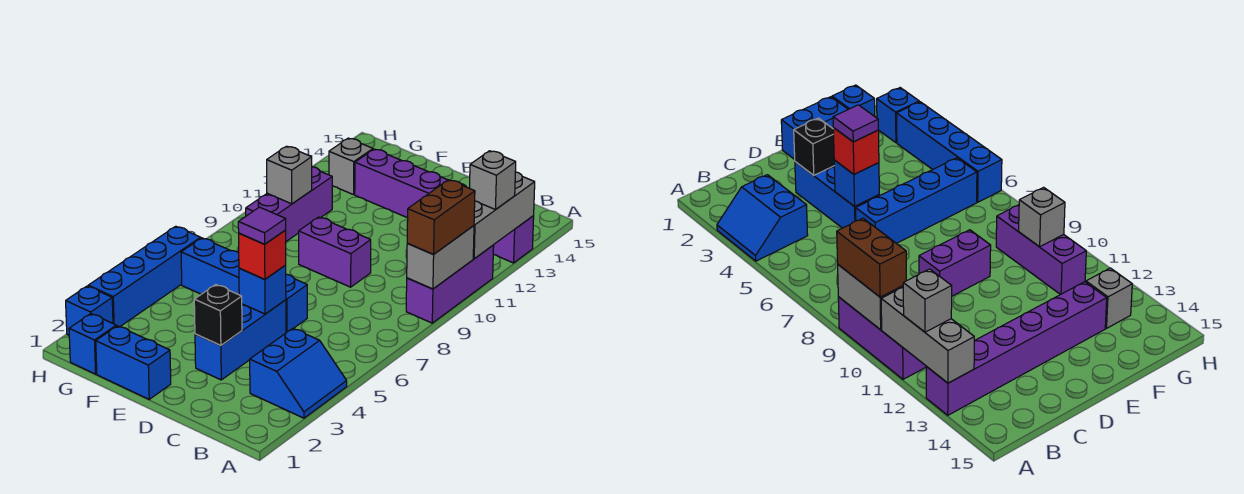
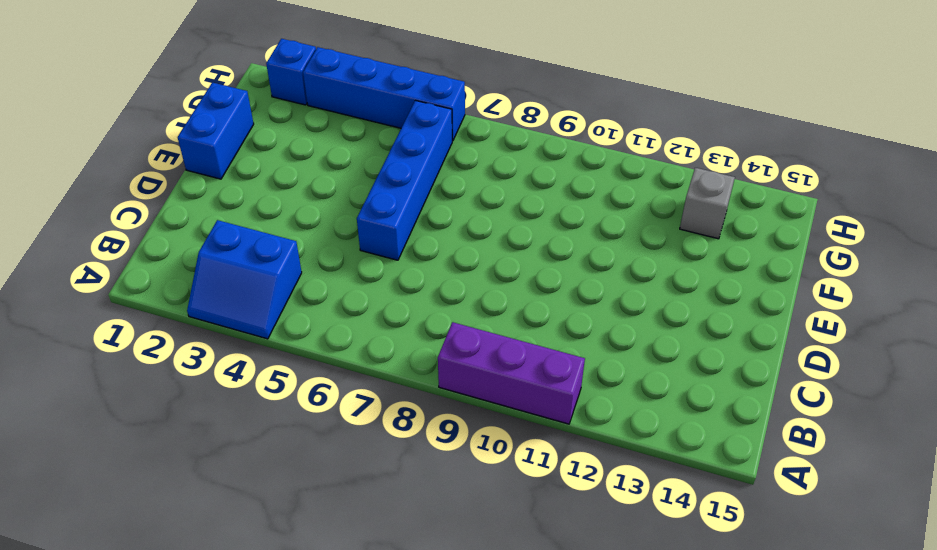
none -> purple 1x6 brick [355,149,534,263]
none -> blue 1x3 brick [195,300,286,380]
none -> purple 1x2 brick [299,217,371,287]

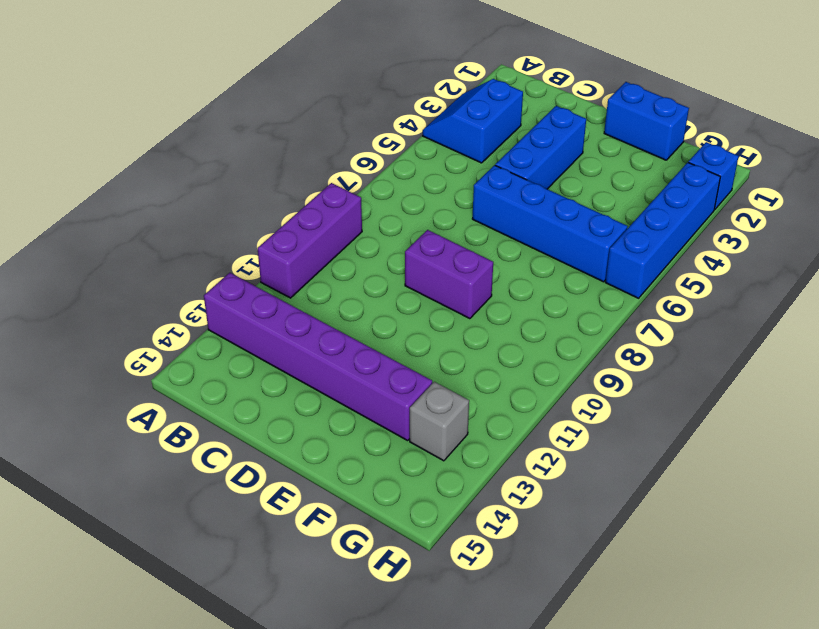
none -> blue 1x1 brick [69,314,116,374]
none -> purple 1x3 brick [246,167,332,241]
none -> grey 1x2 brick [407,226,474,289]

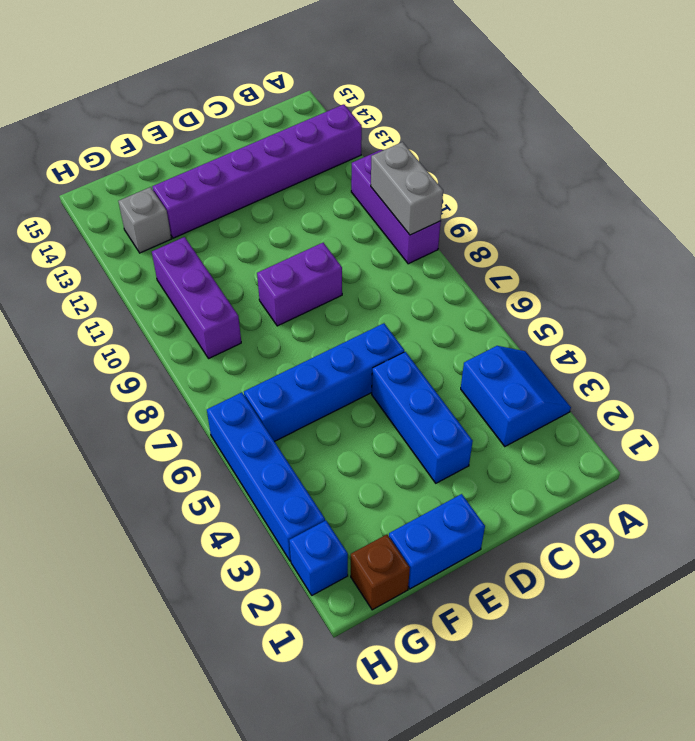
brown 1x1 brick [351,535,410,610] -> blue 1x1 brick [69,314,116,374]
none -> grey 1x3 brick [473,172,535,259]
none -> black 1x1 brick [194,285,242,346]
none -> blue 1x1 brick [239,265,286,314]

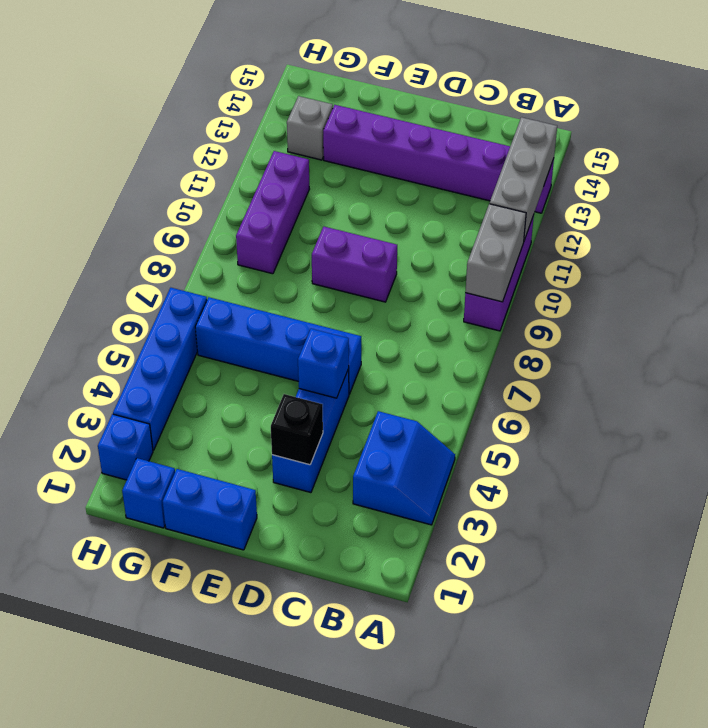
none -> grey 1x1 brick [267,146,312,204]
none -> brown 1x2 brick [407,180,475,254]
none -> grey 1x1 brick [470,151,516,209]

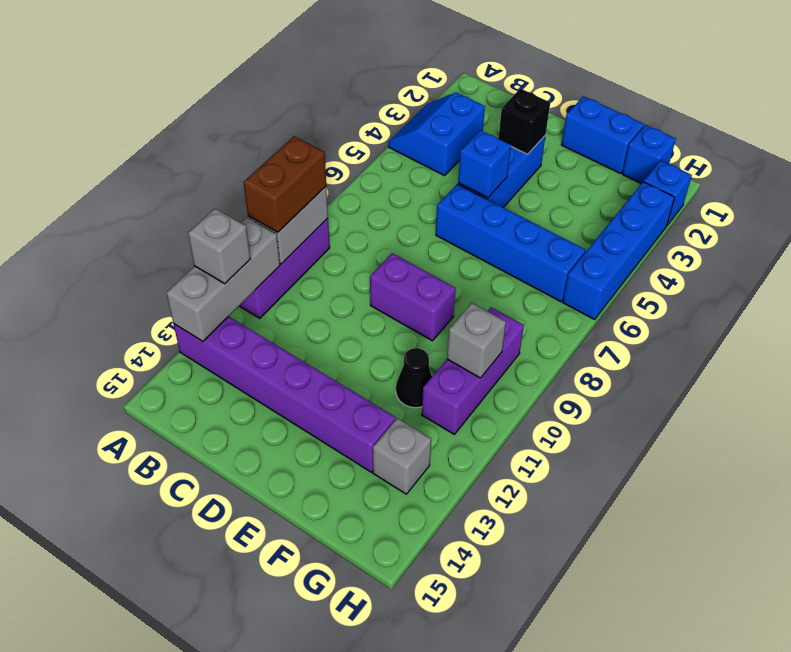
black 1x1 cone [396,348,432,408] -> none
none -> red 1x1 brick [239,230,286,279]
none -> purple 1x1 tile [238,207,286,244]

